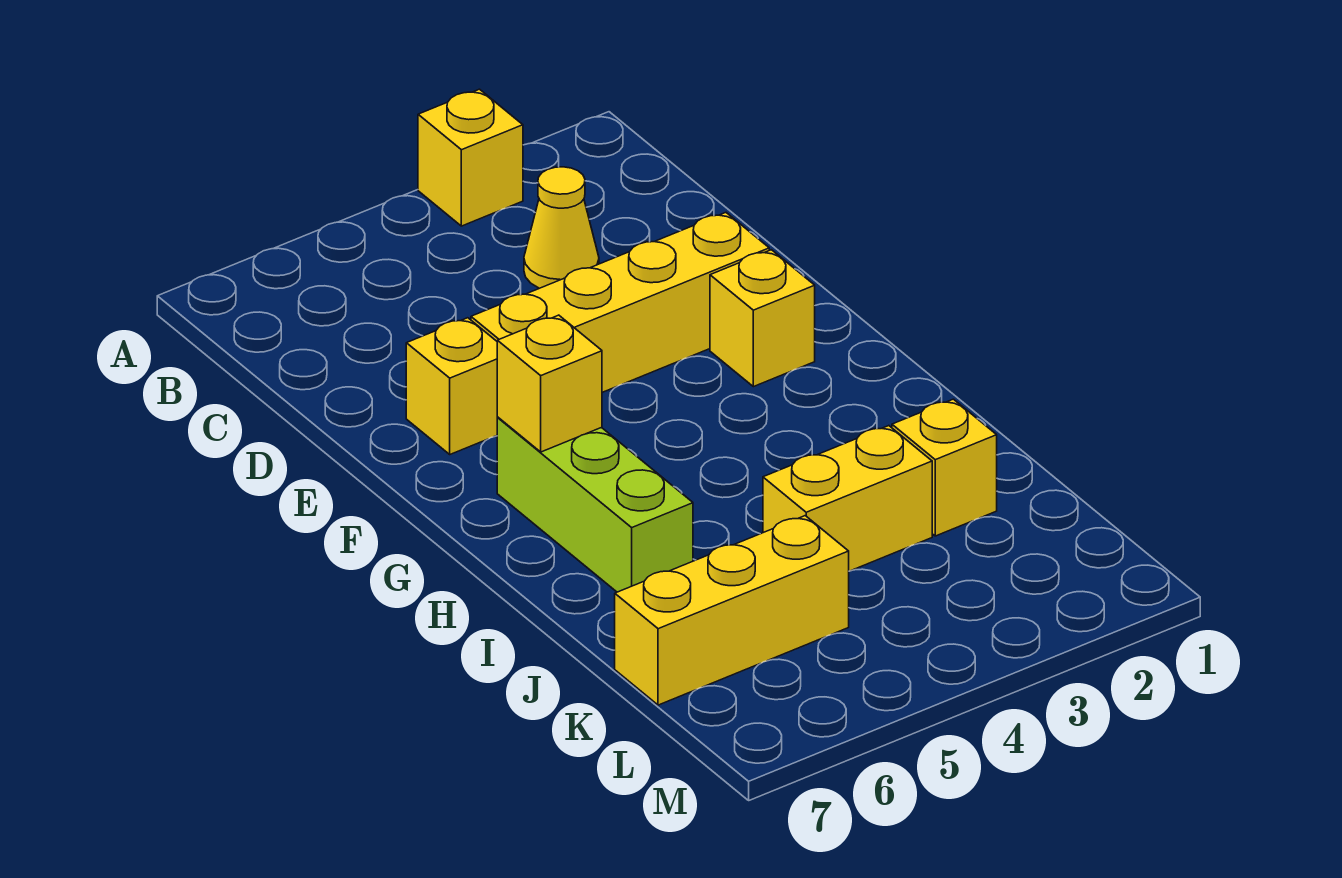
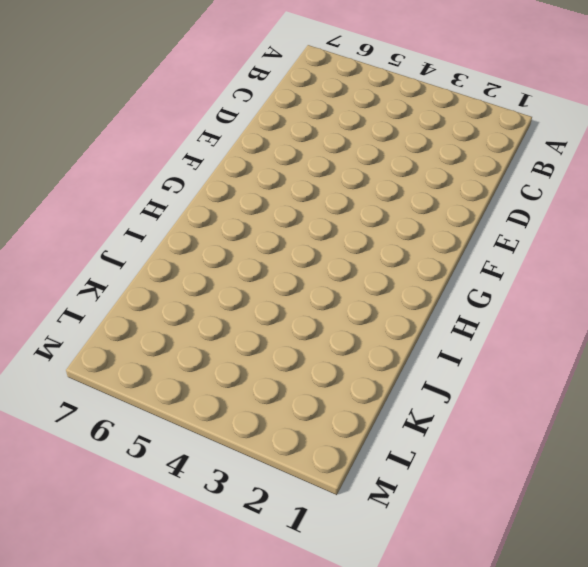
none -> yellow 1x1 brick [418,89,523,226]
none -> yellow 1x1 cone [524,167,599,288]

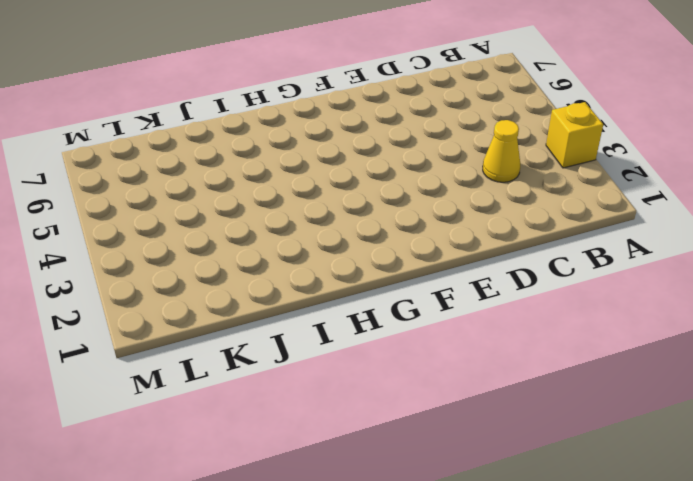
none -> yellow 1x4 brick [471,213,769,392]
none -> yellow 1x1 brick [406,318,498,454]

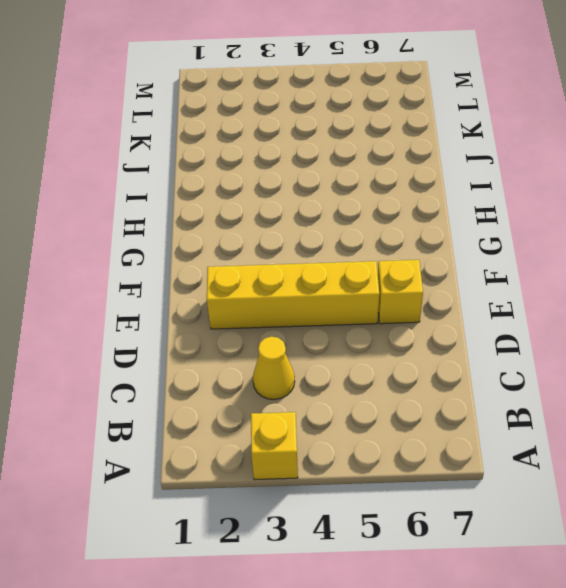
none -> yellow 1x1 brick [710,250,815,387]
none -> lime 1x3 brick [497,418,693,592]

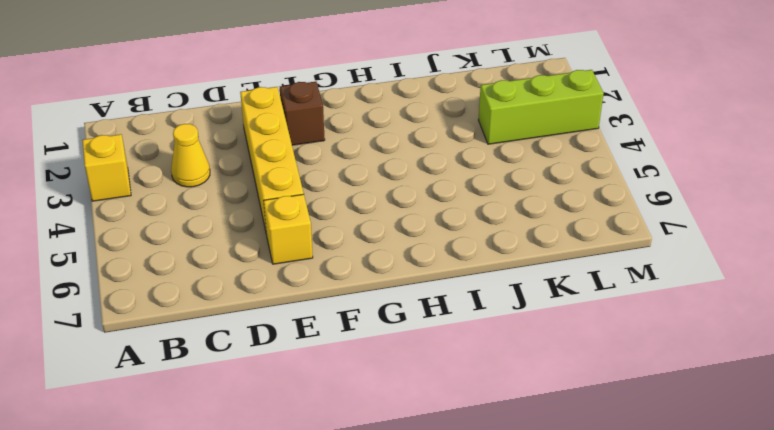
brown 1x1 brick [280,82,325,145] -> yellow 1x1 brick [710,250,815,387]
lime 1x3 brick [479,70,604,144] -> lime 1x3 brick moved to [497,418,693,592]
none -> yellow 1x1 brick [892,399,997,536]
none -> yellow 1x2 brick [763,426,932,571]

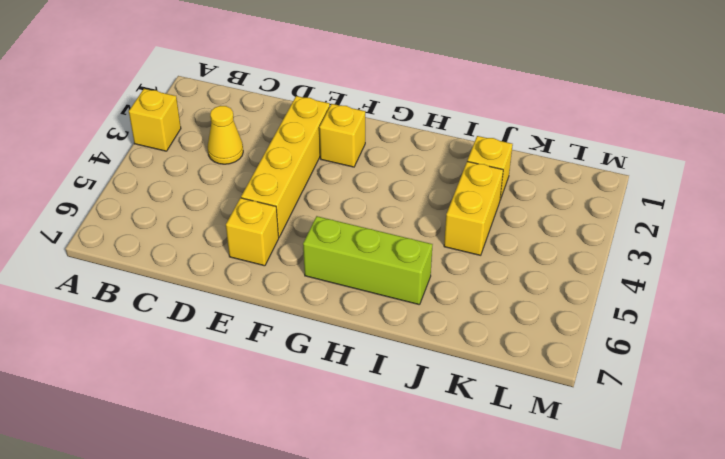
none -> yellow 1x3 brick [615,516,849,705]
none -> yellow 1x1 brick [497,315,602,452]

